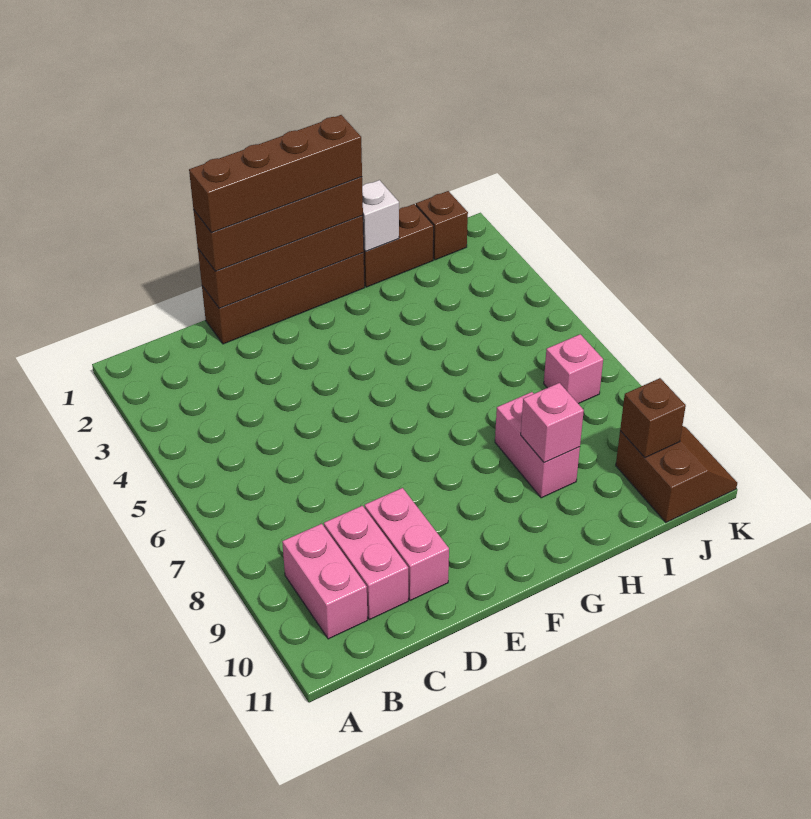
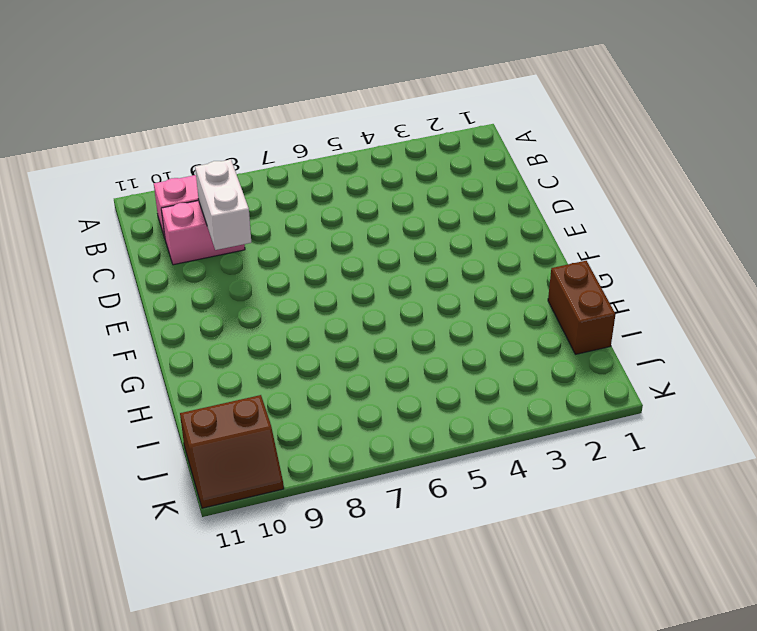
white 1x2 brick [195,159,251,250] -> none
none -> brown 1x4 brick [202,252,365,344]
none -> pink 1x2 brick [365,488,449,601]
none -> pink 1x2 brick [495,392,580,498]

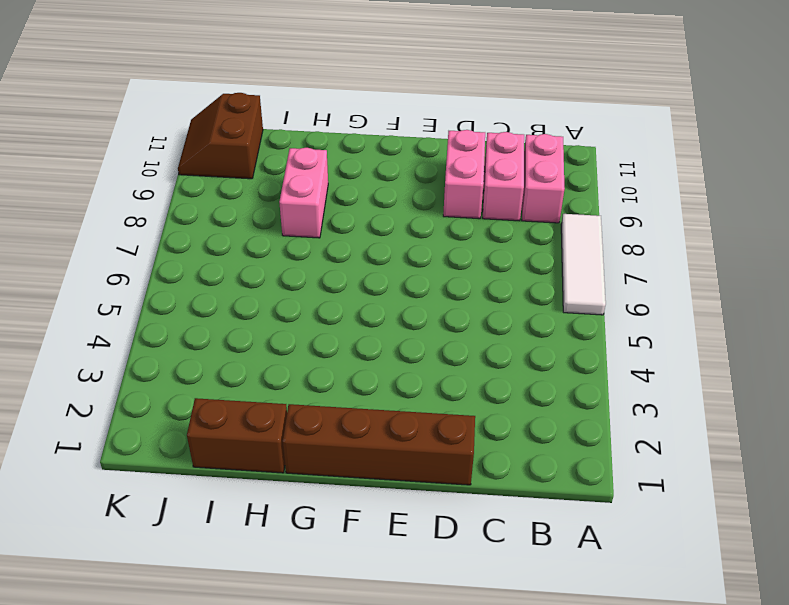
white 1x3 tile [561,214,606,315] -> none
none -> brown 1x1 brick [416,191,468,260]
none -> pink 1x1 brick [544,334,603,404]
none -> brown 1x4 brick [198,215,364,308]

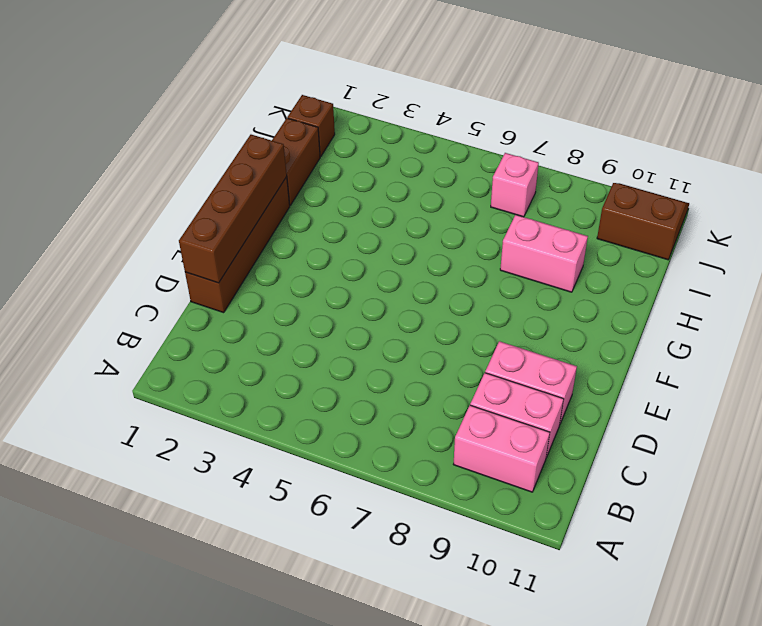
none -> white 1x1 brick [362,180,399,251]
none -> pink 1x1 brick [521,383,584,463]
none -> brown 1x1 brick [620,378,686,458]

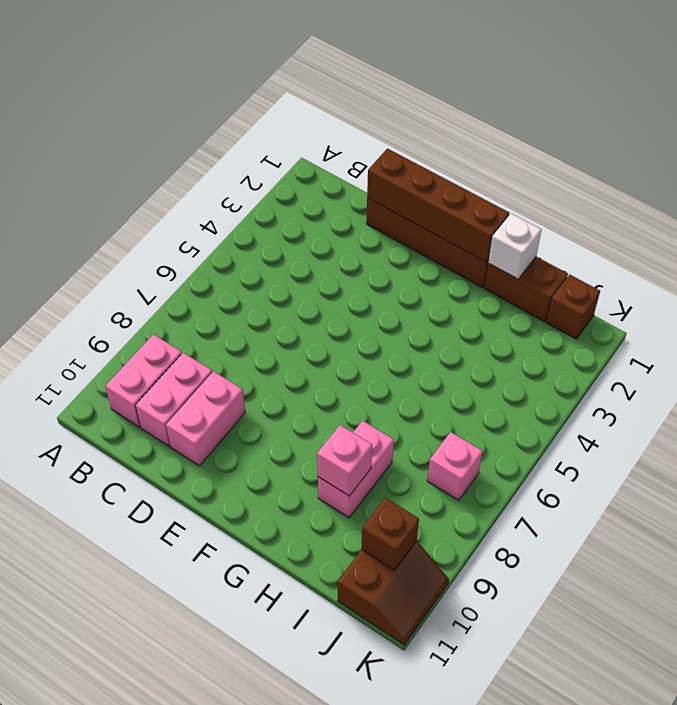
none -> brown 1x4 brick [194,177,363,271]
none -> brown 1x4 brick [189,115,362,233]

